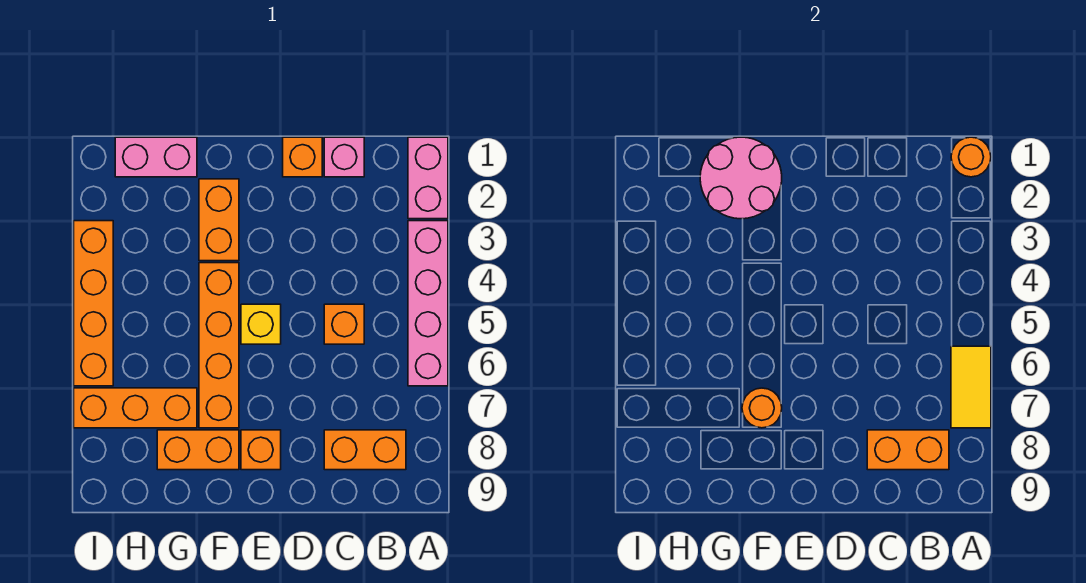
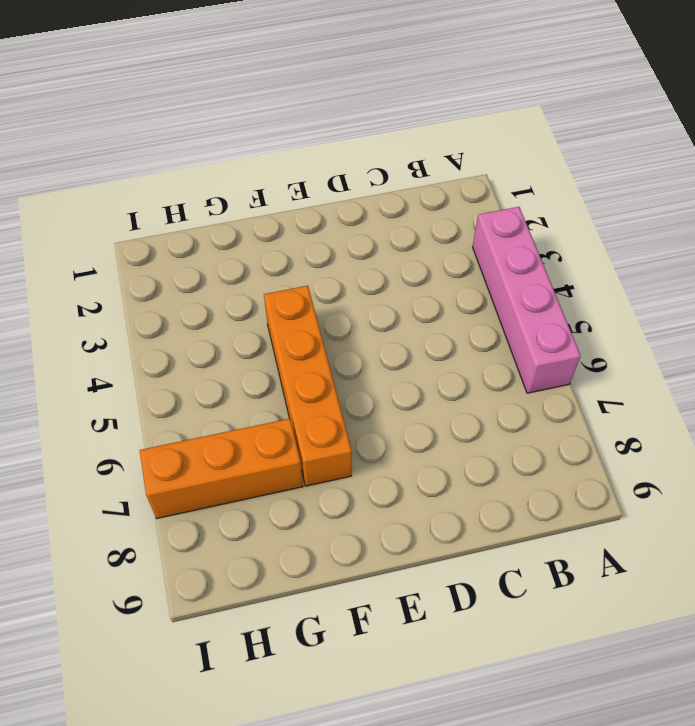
none -> pink 1x2 brick [408,137,448,219]
none -> orange 1x2 brick [324,430,406,470]
none -> pink 1x1 brick [324,137,364,177]

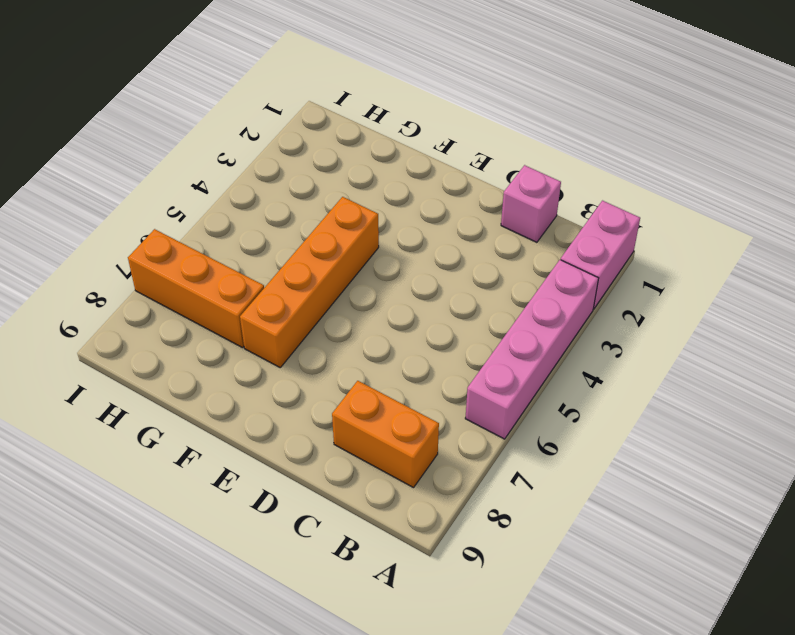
none -> orange 1x1 brick [324,304,364,344]
none -> orange 1x1 brick [283,137,322,177]
none -> yellow 1x1 brick [241,304,281,344]

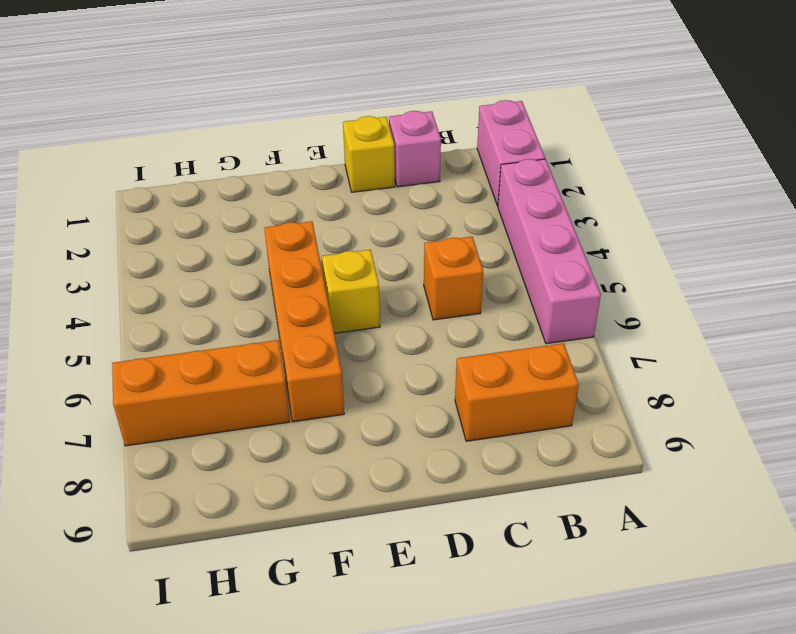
yellow 1x1 brick [343,116,395,192] -> orange 1x1 brick [283,137,322,177]
none -> orange 1x1 brick [241,430,281,470]
none -> orange 1x2 brick [199,179,239,261]
none -> orange 1x2 brick [157,430,239,470]

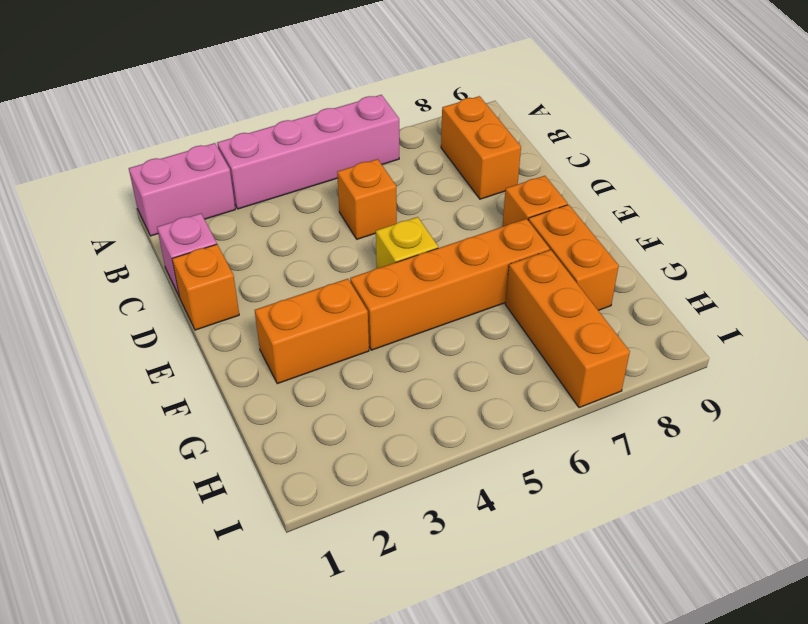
none -> pink 1x2 brick [115,137,197,177]
none -> orange 1x4 brick [74,221,113,386]
none -> orange 1x1 round brick [951,137,991,177]

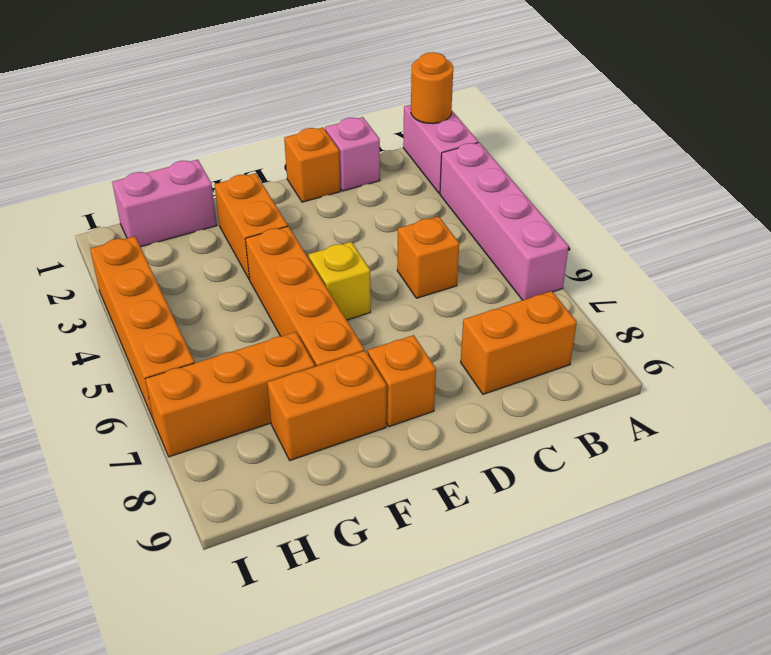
none -> yellow 1x2 tile [951,346,991,428]
none -> orange 1x2 brick [867,430,949,470]
none -> pink 2x2 round brick [700,137,782,219]

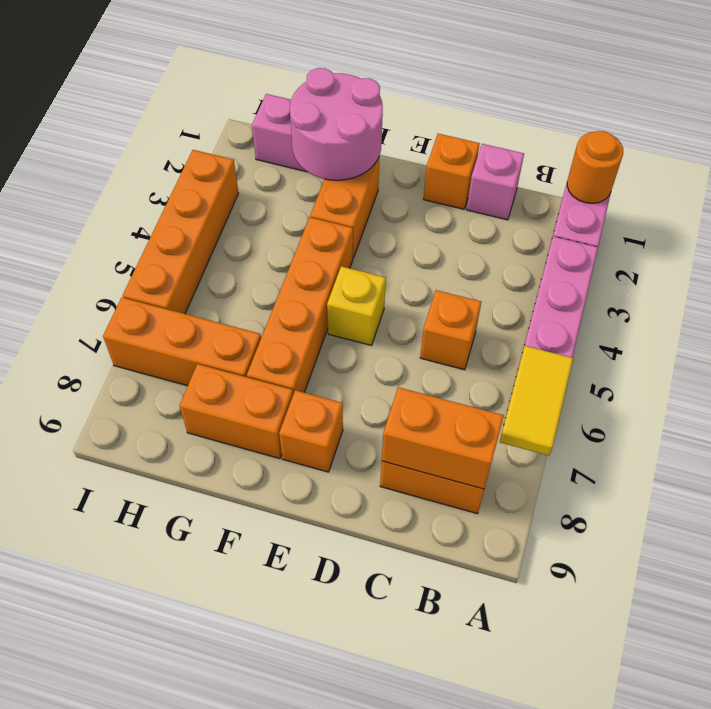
none -> orange 1x1 round brick [742,388,782,428]

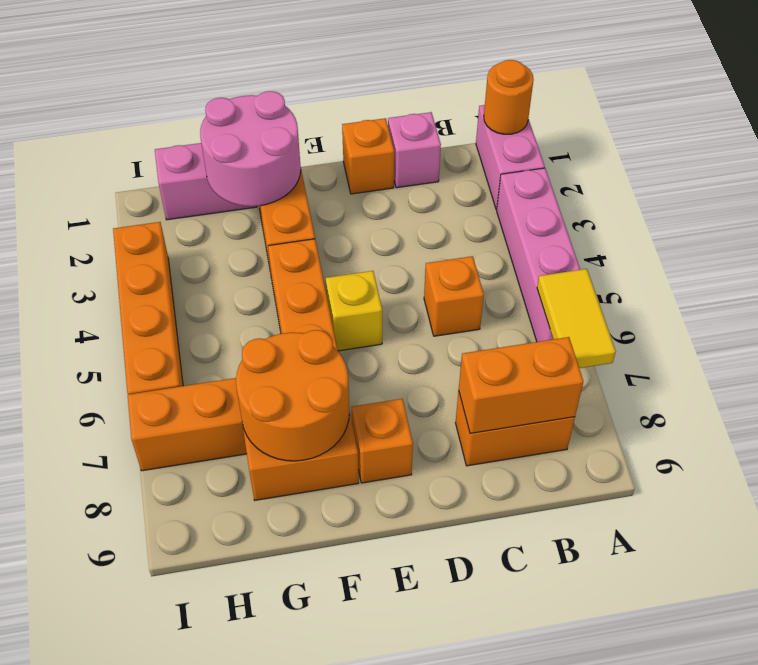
orange 2x2 round brick [236,330,349,461] -> orange 1x1 round brick [742,388,782,428]

